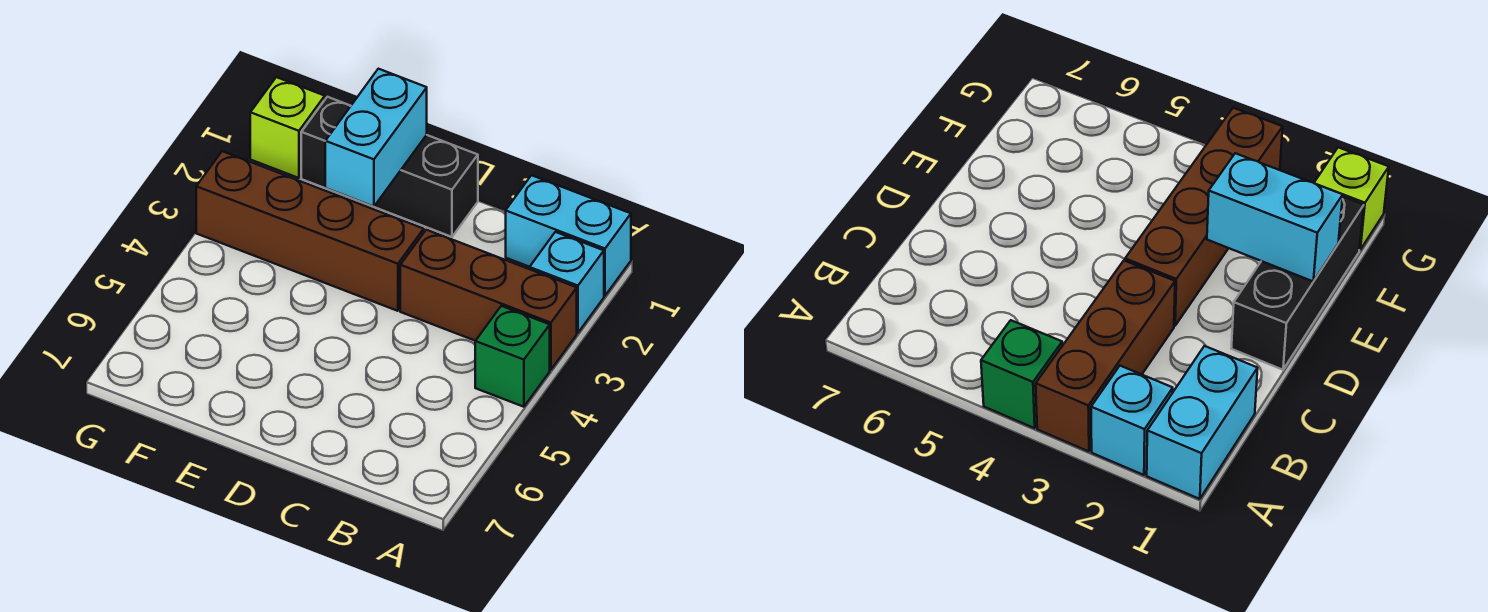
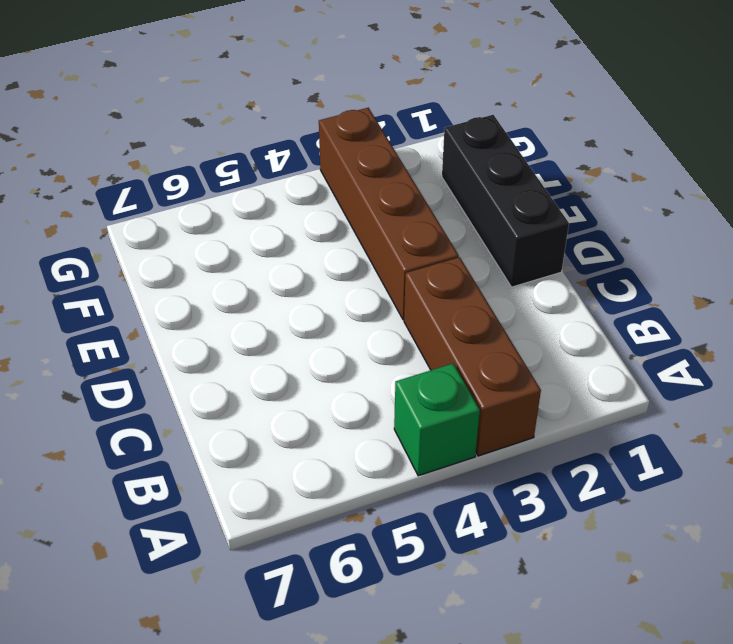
none -> cyan 1x2 brick [506,175,631,296]
none -> cyan 1x1 brick [530,232,604,333]

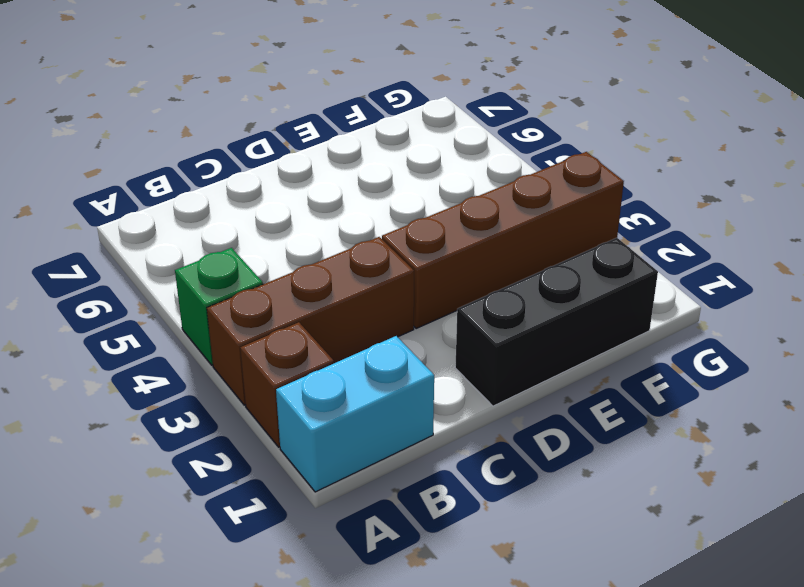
brown 1x1 brick [240,322,334,447] -> cyan 1x1 brick [530,232,604,333]
none -> lime 1x1 brick [250,77,325,178]
none -> cyan 1x2 brick [325,69,427,207]

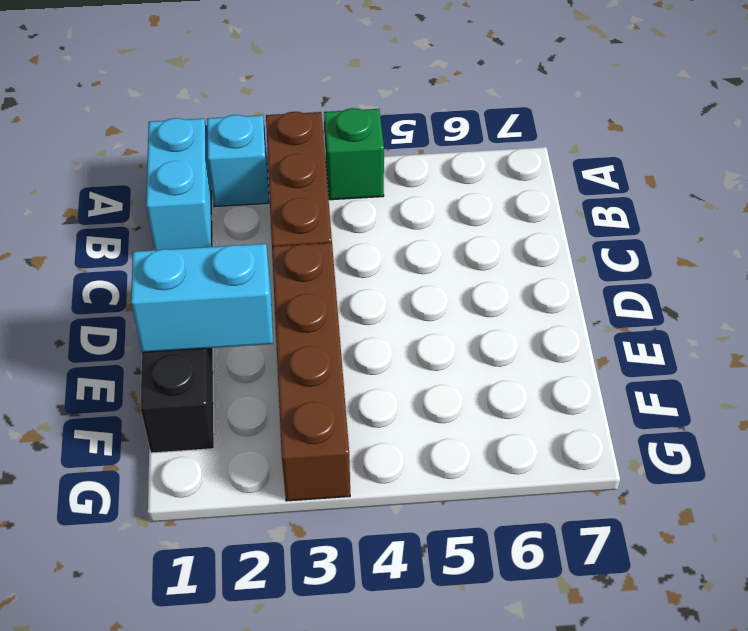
none -> lime 1x1 brick [250,77,325,178]

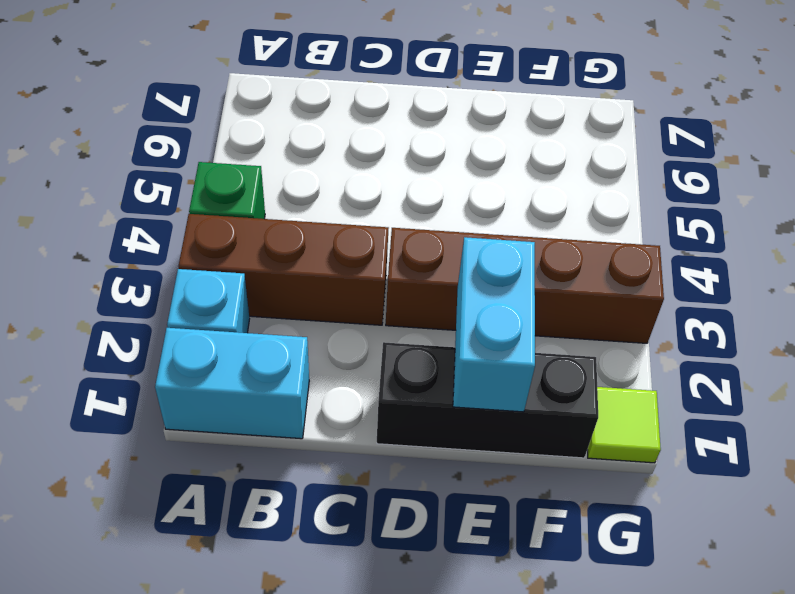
lime 1x1 tile [588,387,661,463] -> lime 1x1 brick [250,77,325,178]

